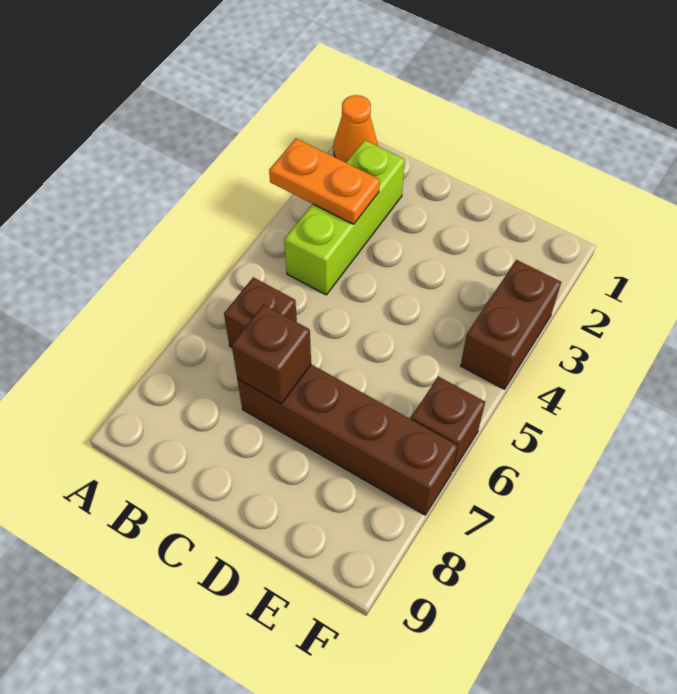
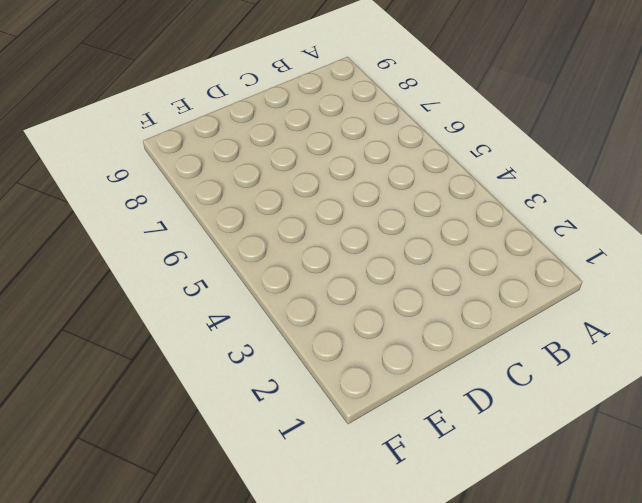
none -> orange 1x1 cone [333,95,378,162]
none -> lime 1x3 brick [284,140,405,295]

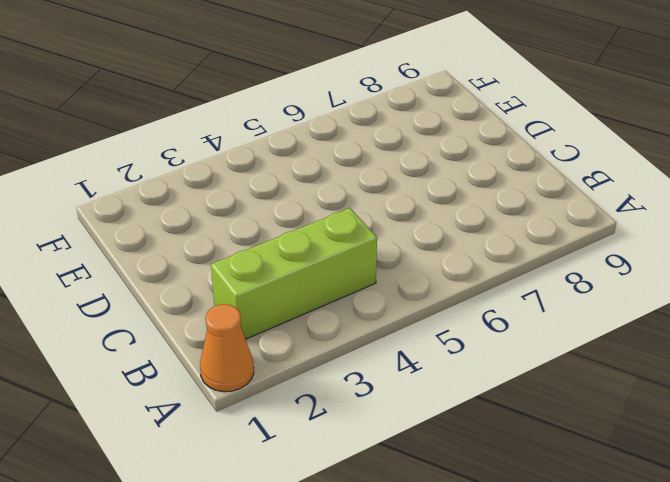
none -> brown 1x1 brick [224,277,297,347]
none -> brown 1x4 brick [237,364,458,515]

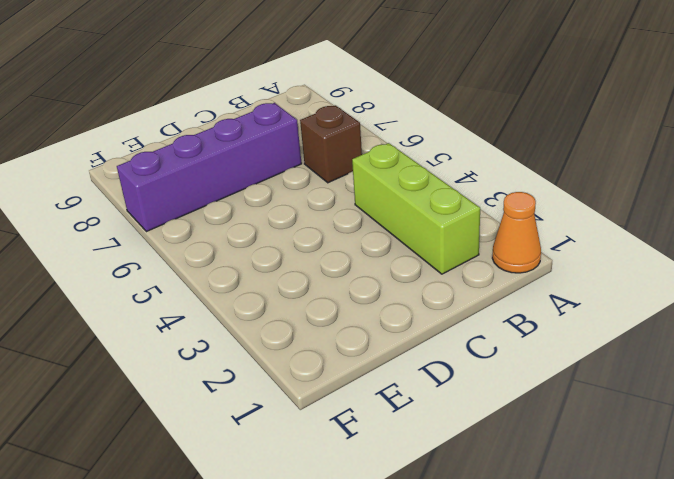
purple 1x4 brick [117,103,302,232] -> brown 1x4 brick [237,364,458,515]
none -> brown 1x2 brick [461,260,561,389]
none -> brown 1x1 brick [411,377,485,471]

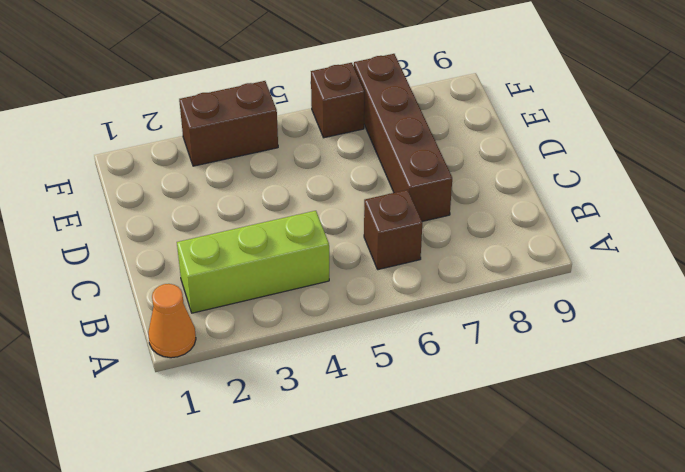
none -> orange 1x2 plate [269,139,380,224]
none -> brown 1x1 brick [232,304,311,404]

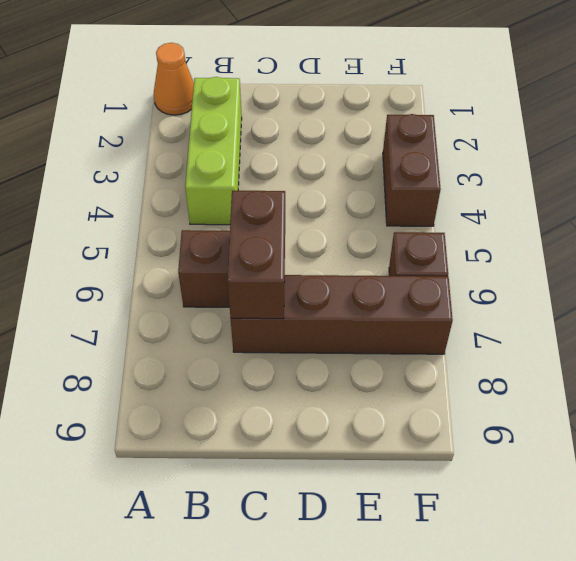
brown 1x2 brick [227,191,285,319] -> brown 1x1 brick [232,304,311,404]
none -> orange 1x2 plate [269,139,380,224]

